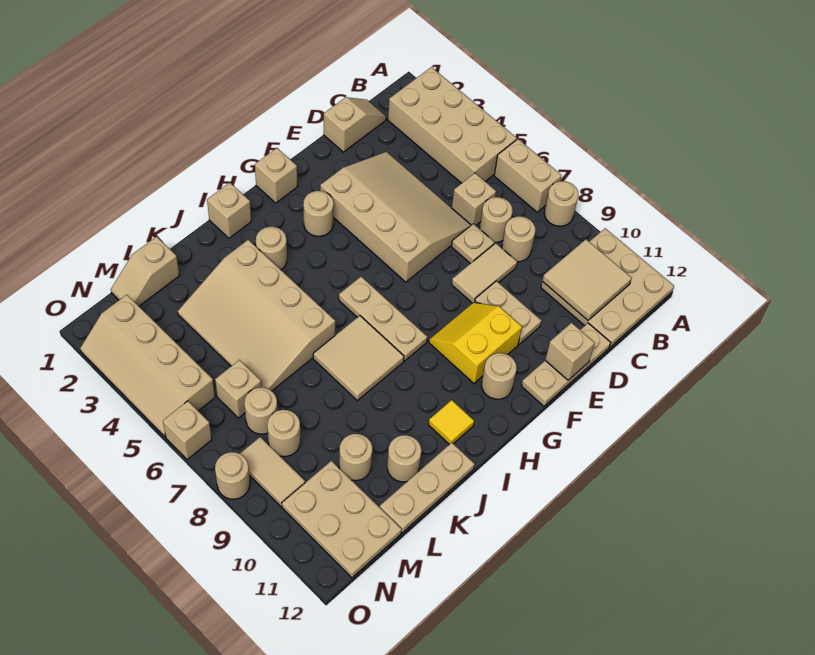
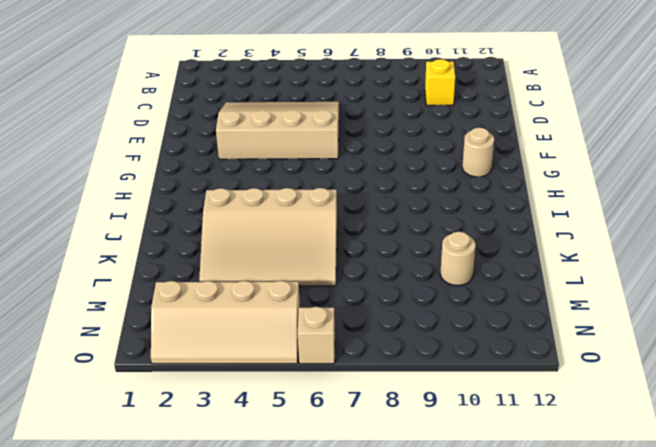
yellow 1x1 brick [425,59,455,105] -> tan 3x3 plate [541,228,674,347]
none -> tan 2x4 brick [388,67,517,183]
none -> tan 1x2 brick [494,139,562,212]
none -> tan 1x1 round brick [544,181,578,226]
none -> tan 1x2 slope [324,97,386,152]

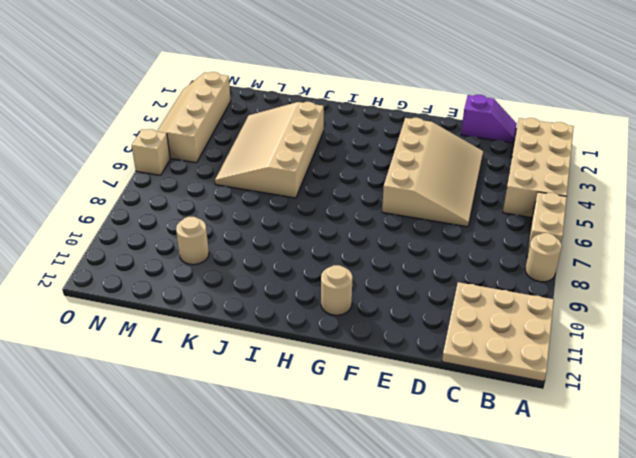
purple 1x2 slope [461,95,517,143] -> tan 1x2 slope [324,97,386,152]
none -> tan 1x1 brick [452,173,496,225]
none -> tan 1x1 round brick [480,197,513,242]
none -> tan 1x1 round brick [502,216,535,262]
none -> tan 1x1 plate [452,224,494,264]

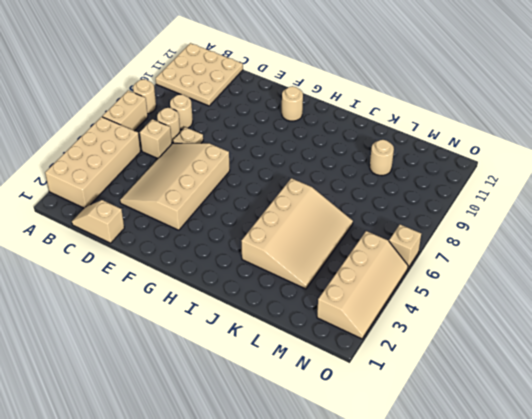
none -> tan 1x2 tile [452,243,517,303]
none -> tan 1x3 plate [521,323,611,406]
none -> tan 1x2 plate [475,281,541,344]
none -> yellow 2x2 slope [429,302,522,383]

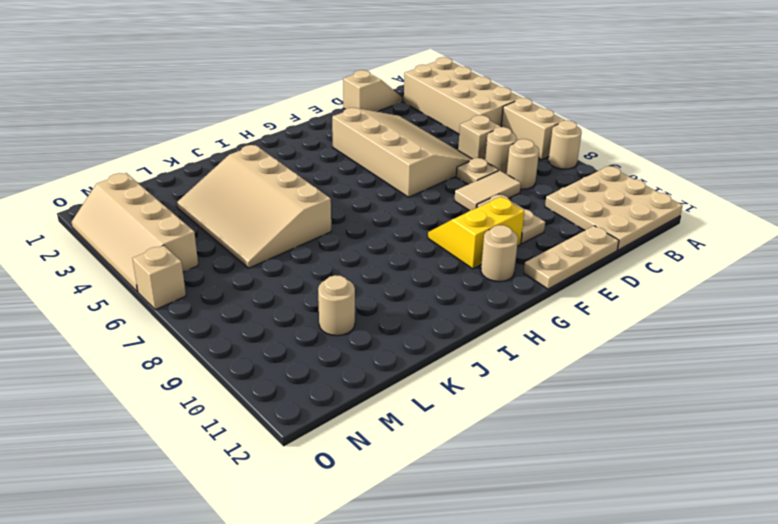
none -> tan 1x1 brick [255,148,298,203]
none -> tan 1x1 round brick [303,191,334,236]
none -> tan 1x3 plate [339,277,427,361]
none -> tan 1x1 brick [207,183,251,238]

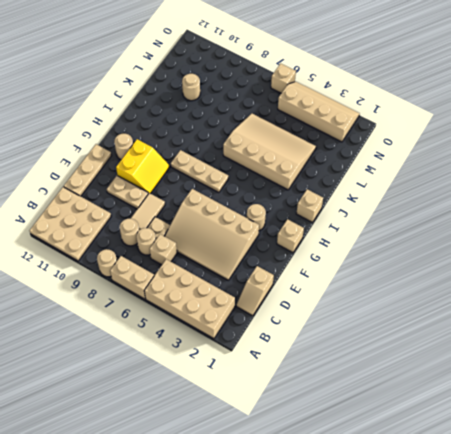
none -> tan 1x1 round brick [256,227,287,270]
none -> tan 2x2 tile [313,316,404,400]
none -> yellow 1x1 tile [429,400,474,444]
none -> tan 1x3 plate [380,443,475,533]

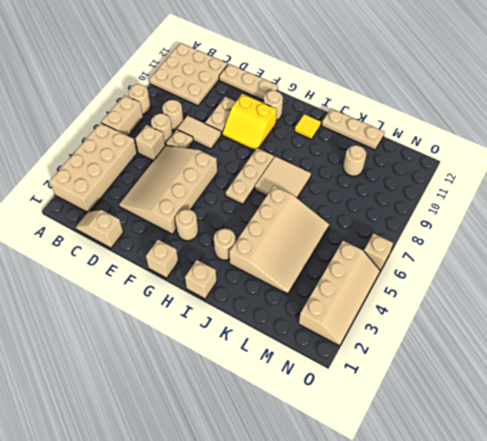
none -> tan 1x1 round brick [387,435,421,482]
none -> tan 1x2 slope [111,237,180,306]
none -> tan 1x1 brick [215,360,261,418]
none -> tan 1x1 round brick [244,388,277,434]

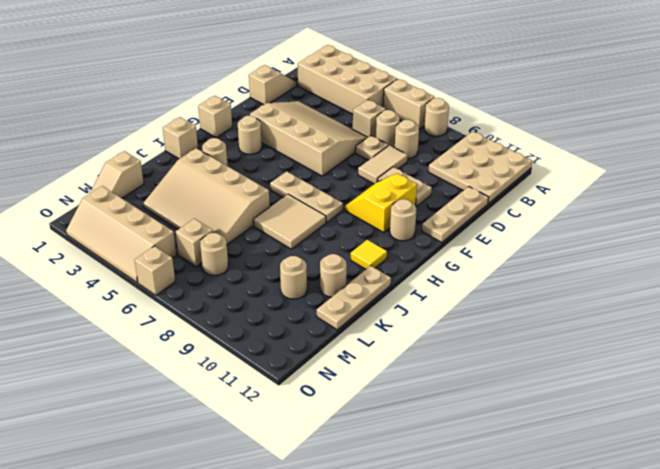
none -> tan 1x1 round brick [267,410,301,456]
none -> tan 2x3 plate [282,461,402,578]
none -> tan 1x2 tile [240,437,305,507]
none -> tan 1x1 round brick [215,452,250,499]

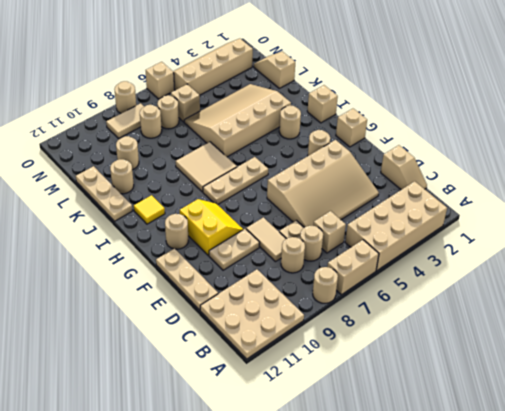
none -> tan 2x3 plate [282,461,402,578]
none -> tan 2x2 tile [542,239,632,320]
none -> tan 1x1 brick [545,323,595,380]

